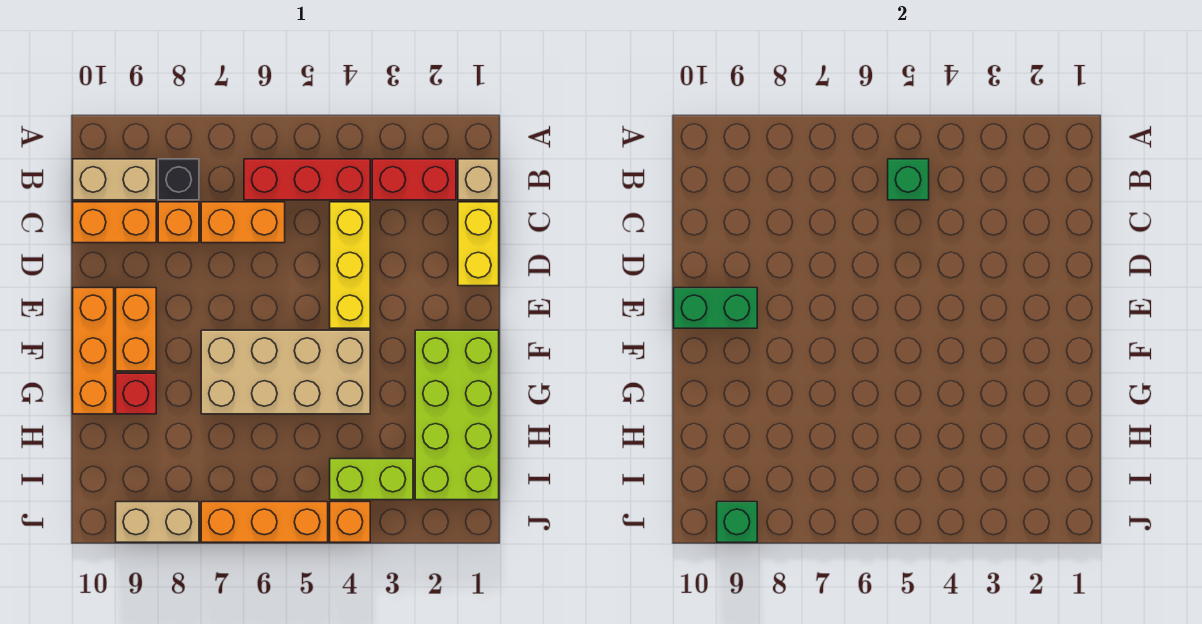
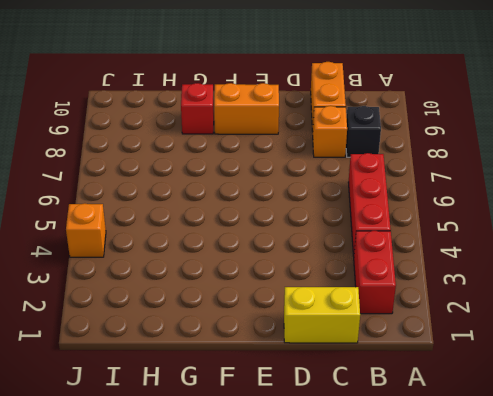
none -> tan 1x1 brick [458,159,499,200]
none -> tan 1x2 brick [73,159,156,200]
none -> yellow 1x3 brick [330,202,370,328]

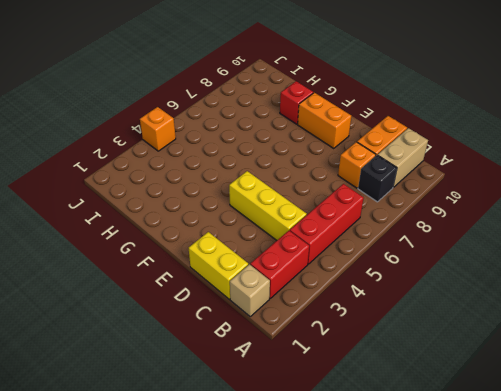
none -> orange 1x2 brick [201,202,285,243]
none -> orange 1x3 brick [73,288,114,414]
none -> lime 2x4 brick [415,330,499,500]

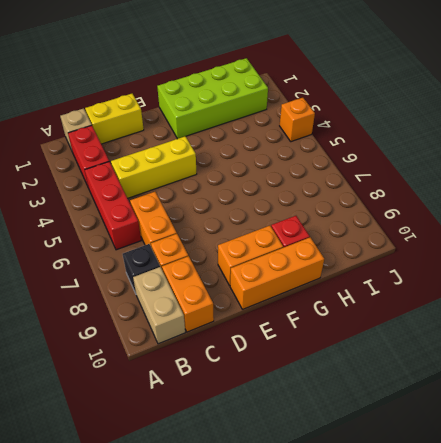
none -> tan 2x4 brick [201,330,370,414]
none -> lime 1x2 brick [330,459,413,500]
none -> orange 1x3 brick [201,502,328,542]

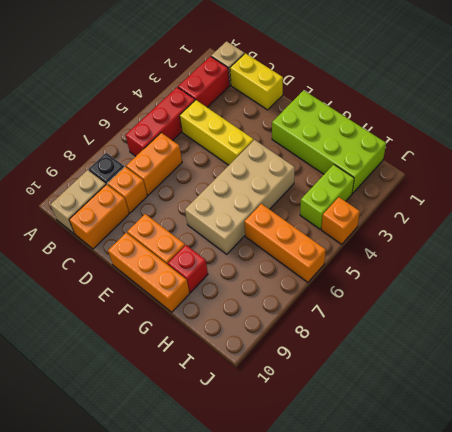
orange 1x3 brick [244,204,326,282] -> orange 1x3 brick turned to [201,502,328,542]
none -> tan 1x2 brick [116,502,199,542]
none -> green 1x1 brick [888,159,929,200]
none -> green 1x2 brick [674,288,757,328]

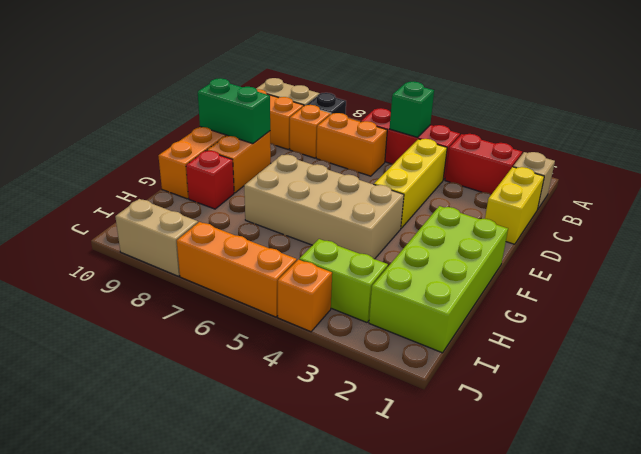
none -> green 1x1 brick [717,502,757,542]

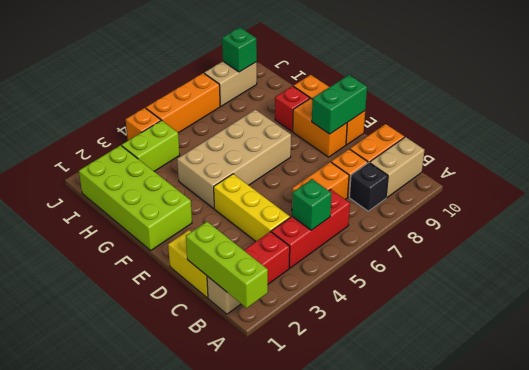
lime 1x3 brick [186,222,268,308] -> none

